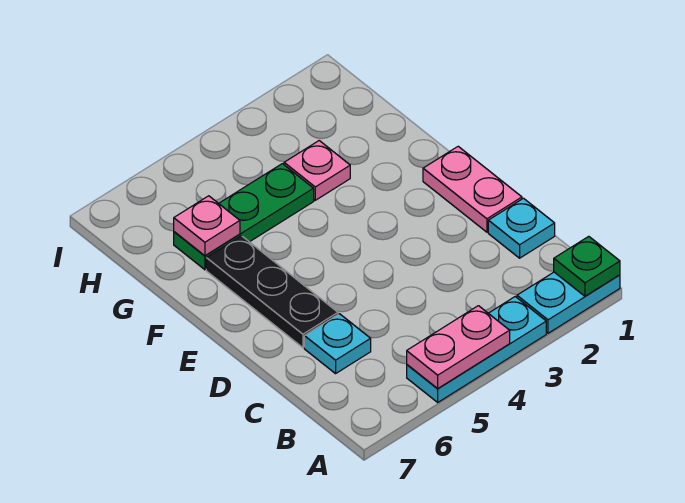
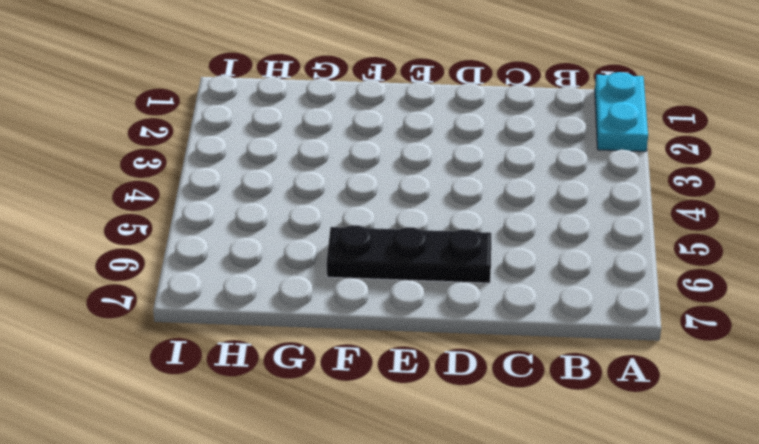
none -> cyan 1x3 plate [407,297,546,402]
none -> cyan 1x1 plate [488,198,555,258]

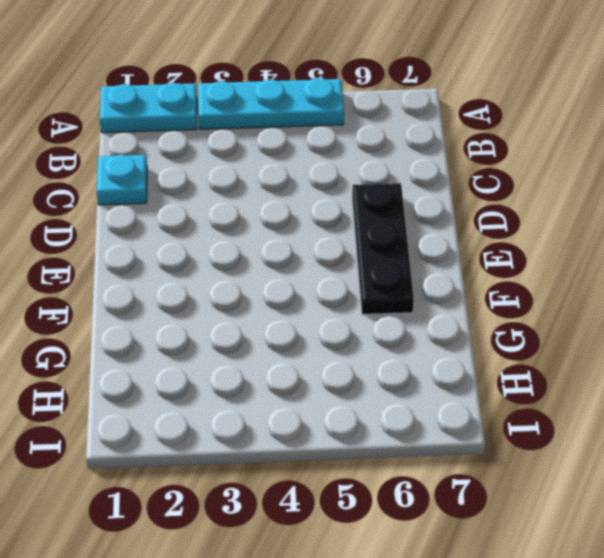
none -> cyan 1x1 plate [304,314,371,374]
none -> pink 1x2 plate [423,146,522,232]

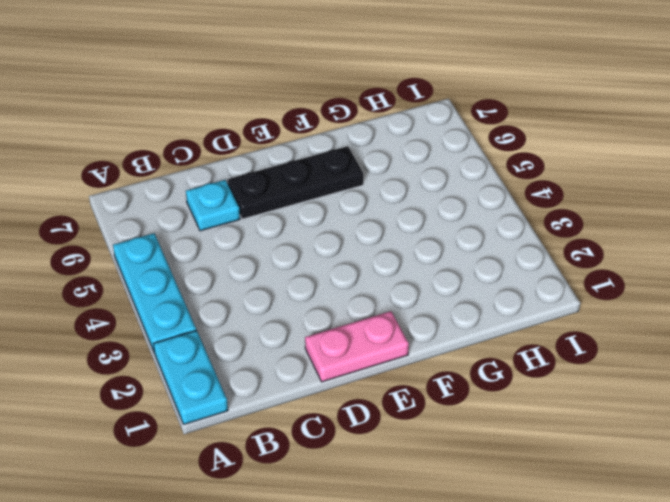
none -> cyan 1x1 plate [488,198,555,258]
none -> pink 1x1 plate [284,141,350,200]

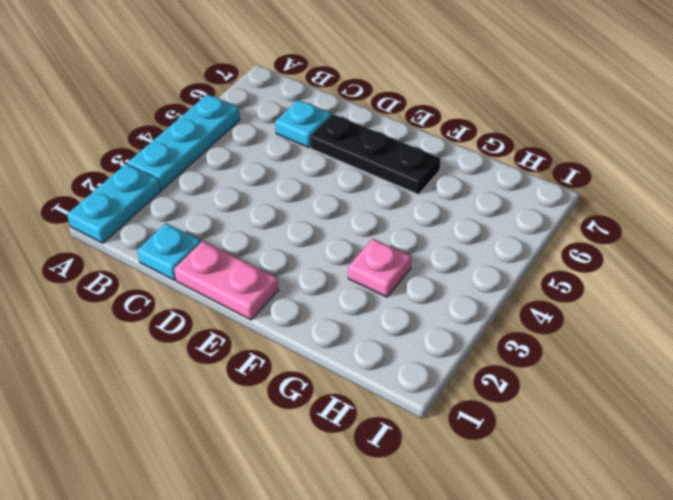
none -> green 1x3 plate [174,164,314,270]
none -> green 1x1 plate [554,236,620,296]

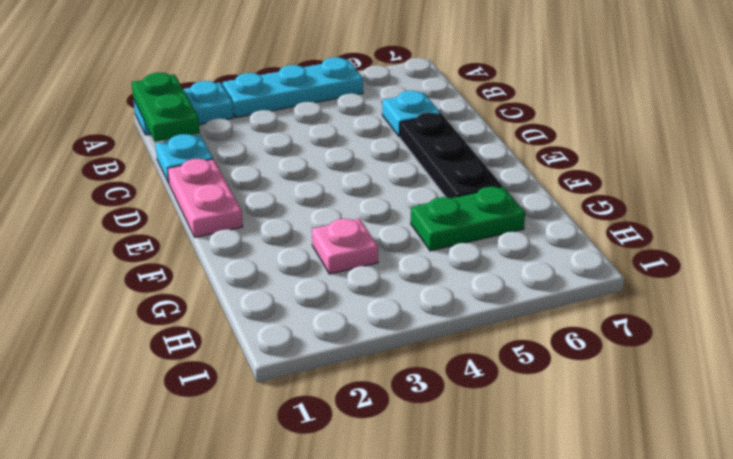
green 1x2 plate [132,73,200,142] -> green 1x1 plate [554,236,620,296]
green 1x2 plate [411,187,525,251] -> green 1x3 plate [174,164,314,270]
none -> pink 1x2 plate [407,306,510,389]
none -> pink 1x1 plate [174,196,240,256]

